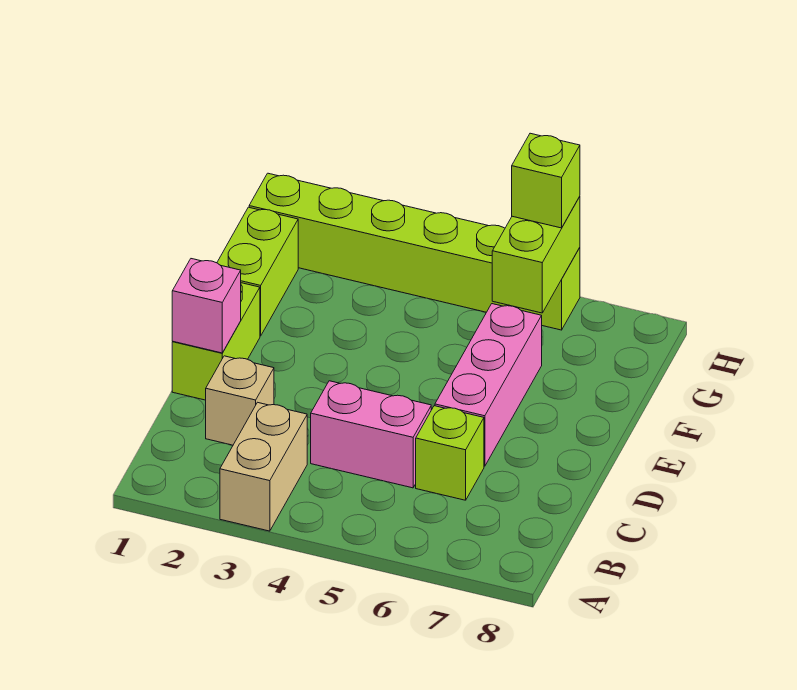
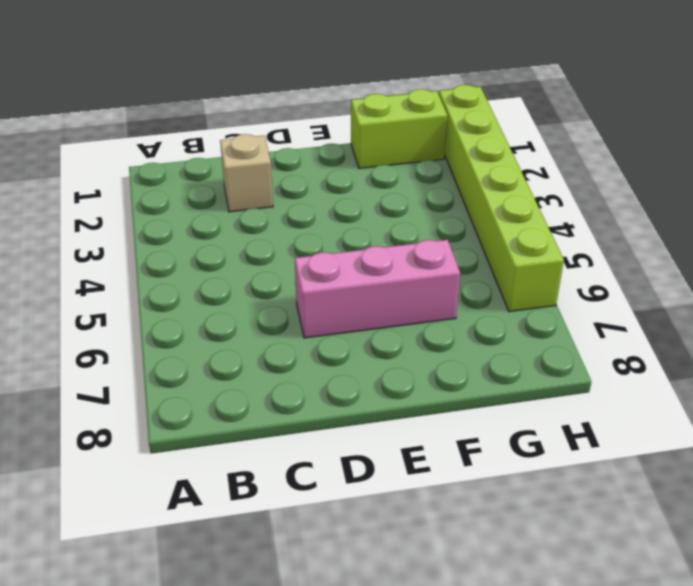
none -> tan 1x2 brick [220,402,307,531]
none -> pink 1x2 brick [311,381,431,488]

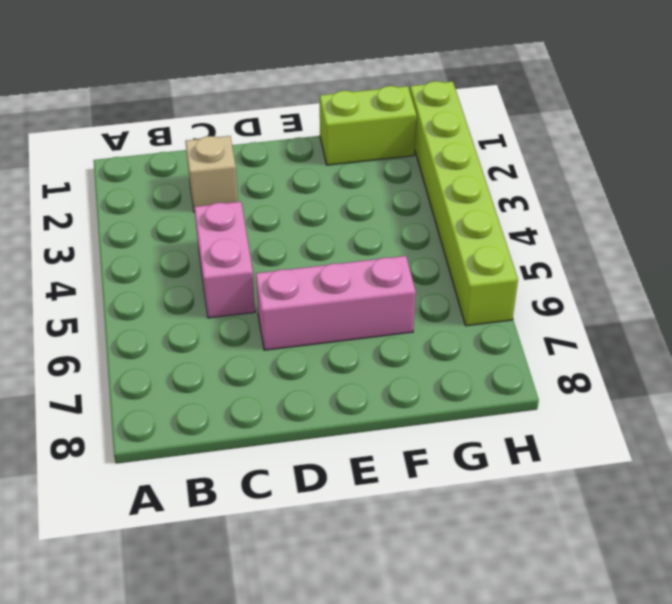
none -> tan 1x2 brick [220,402,307,531]
none -> lime 1x1 brick [416,406,484,500]

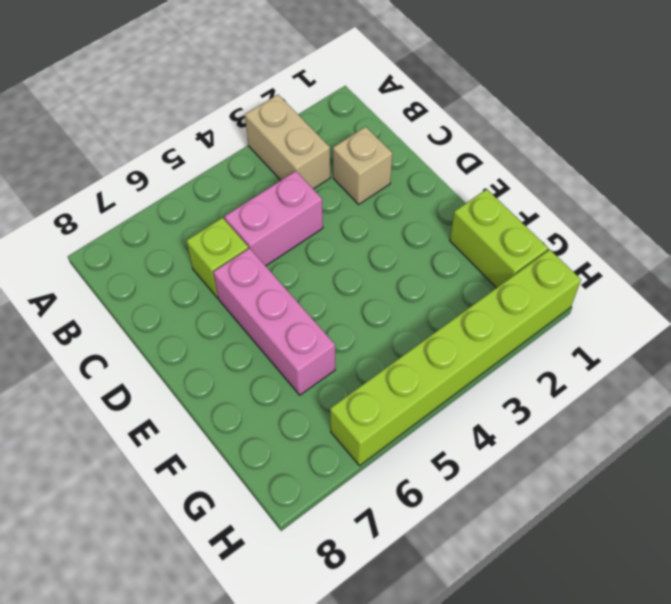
none -> lime 1x2 brick [172,283,260,400]
none -> pink 1x1 brick [172,259,241,353]

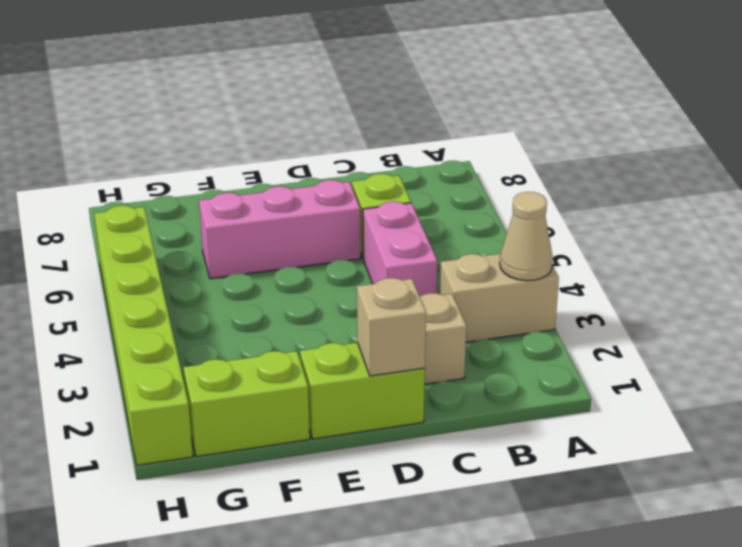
tan 1x1 cone [500,192,553,281] -> none
tan 1x1 brick [357,278,426,376] -> pink 1x1 brick [172,259,241,353]
none -> lime 1x2 brick [492,197,580,313]
none -> lime 1x1 brick [512,133,580,228]

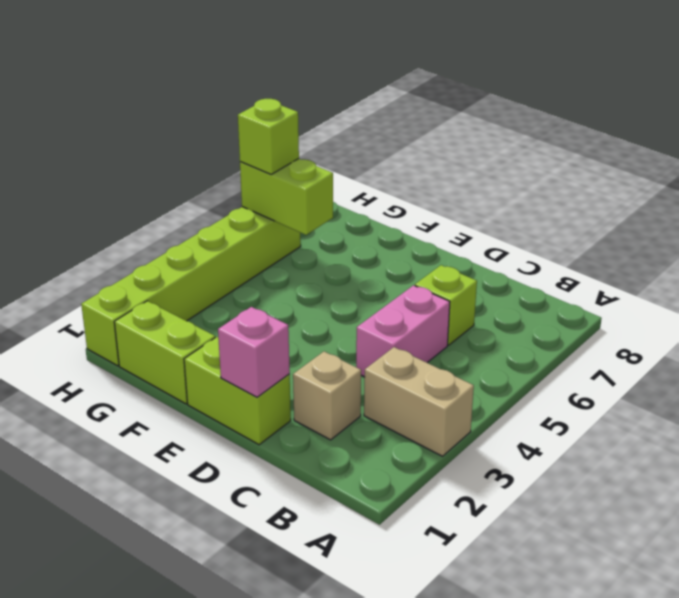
none -> pink 1x3 brick [435,304,542,466]

